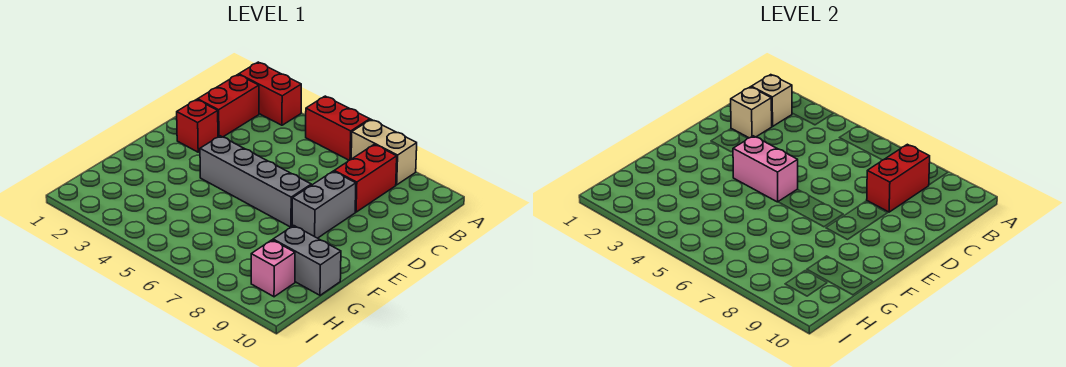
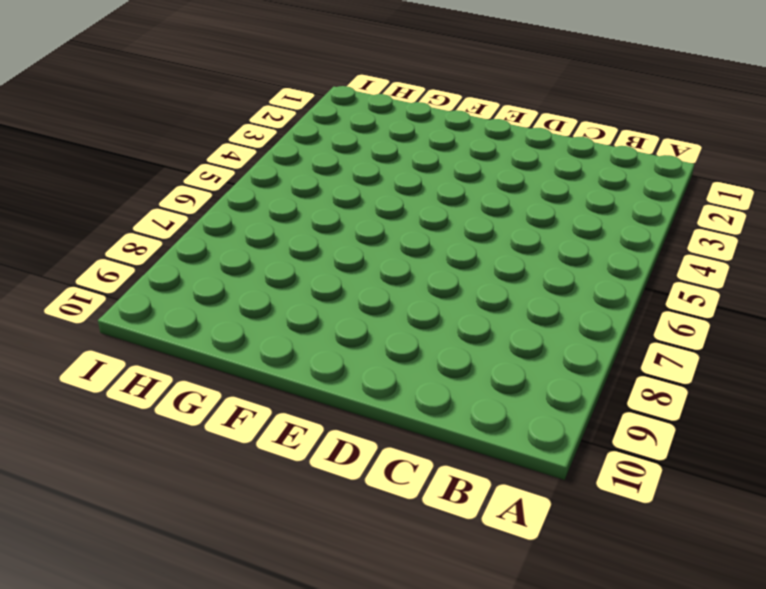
none -> red 1x2 brick [239,62,301,125]
none -> red 1x2 brick [306,96,370,160]
none -> tan 1x2 brick [351,120,417,185]

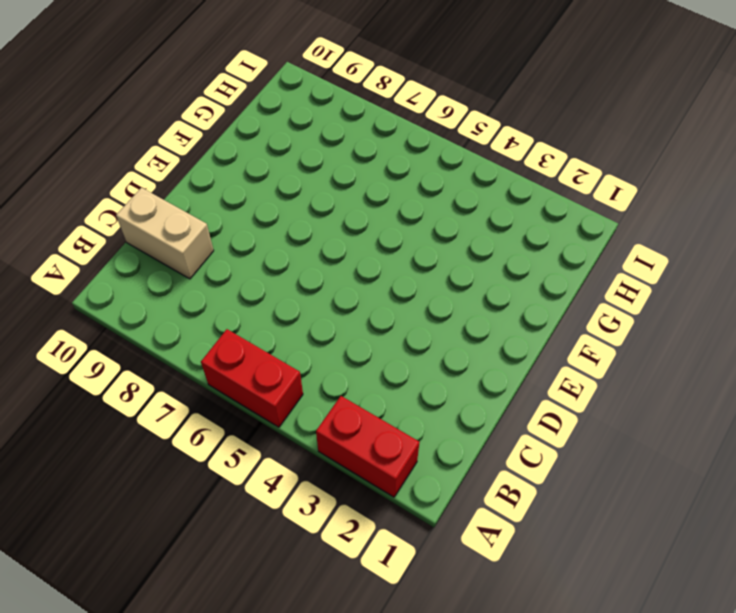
tan 1x2 brick [116,188,214,279] -> tan 1x2 brick moved to [351,120,417,185]
none -> red 1x2 brick [198,75,259,137]
none -> red 1x2 brick [334,144,397,212]
none -> red 1x1 brick [177,100,218,152]

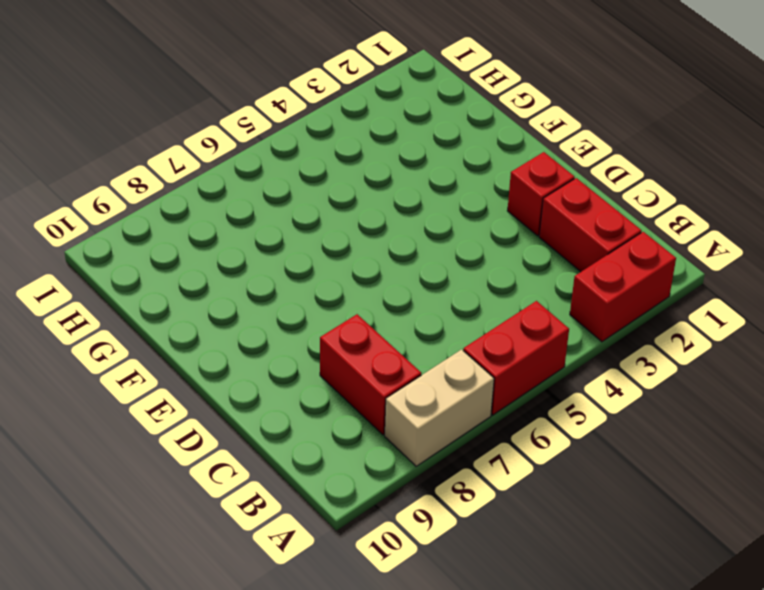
none -> grey 1x2 brick [292,171,356,238]
none -> grey 1x4 brick [200,136,311,227]
none -> grey 1x2 brick [273,226,341,295]

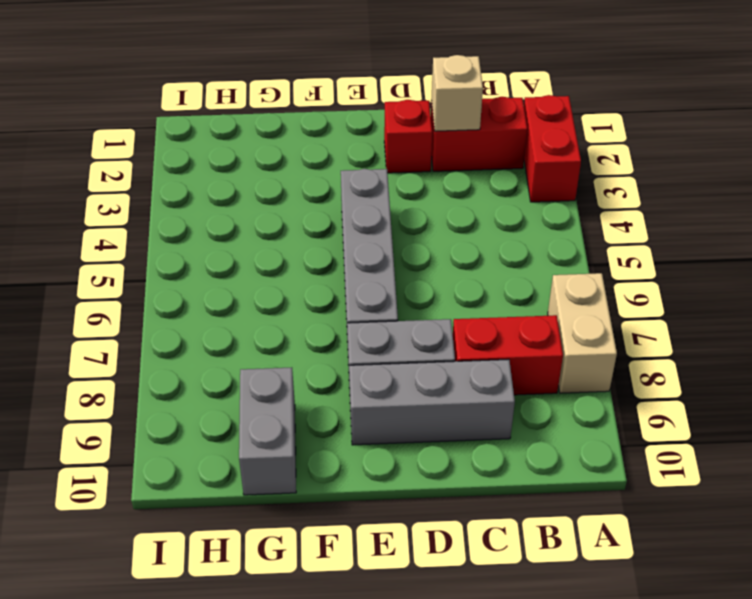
grey 1x3 brick [349,359,515,445] -> none
none -> red 1x2 brick [306,96,370,160]
none -> pink 1x1 brick [251,240,295,297]
none -> tan 1x1 brick [751,75,792,127]

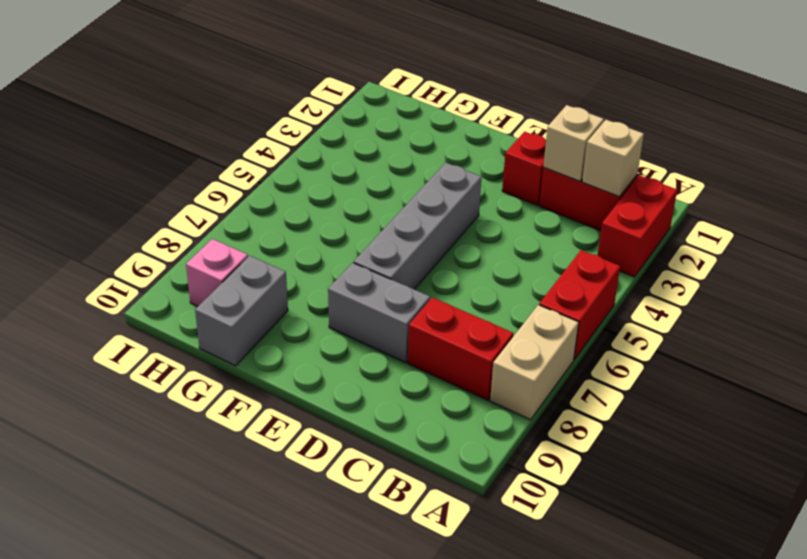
none -> red 1x2 brick [867,144,930,212]
none -> pink 1x2 brick [733,136,798,202]

